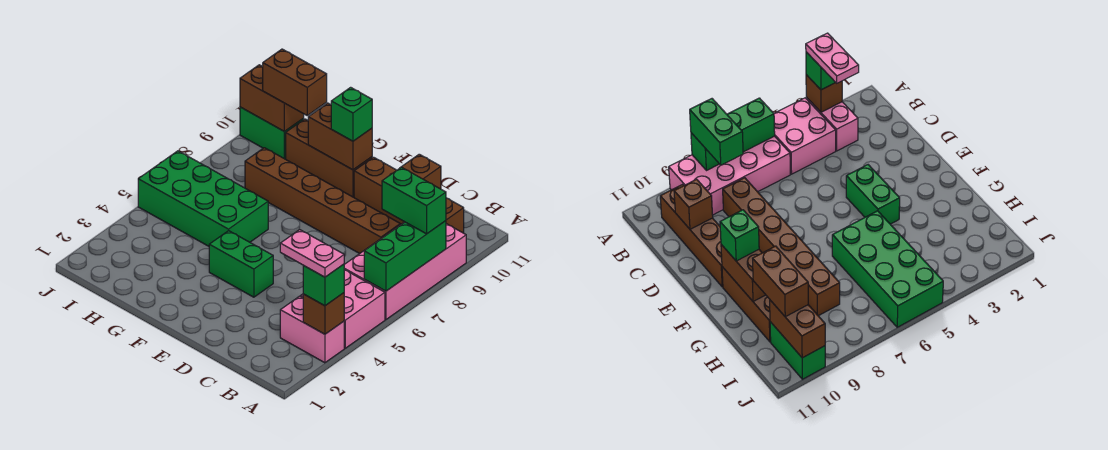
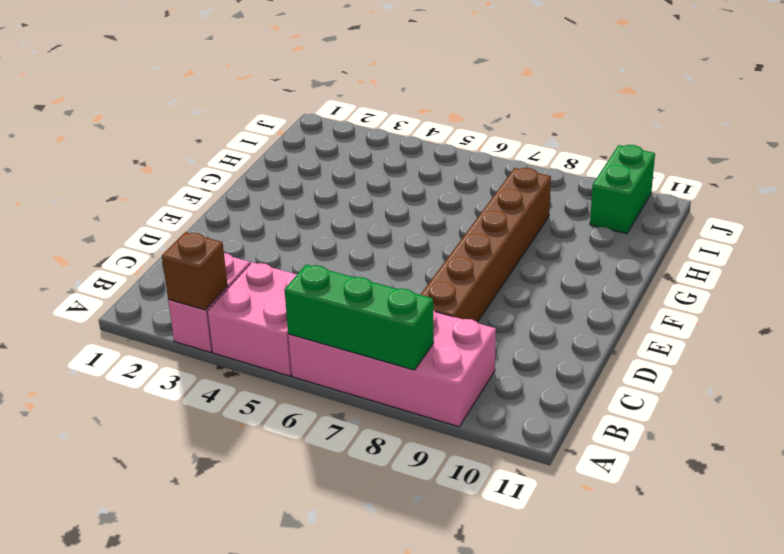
none -> brown 1x4 brick [354,157,464,233]
none -> green 1x2 brick [209,231,273,297]
none -> brown 1x3 brick [286,119,372,197]

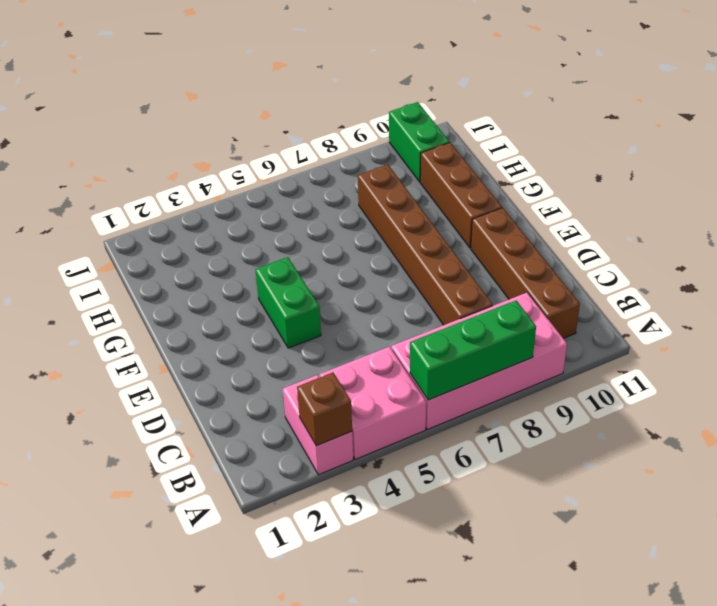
none -> green 2x4 brick [138,151,268,246]
none -> brown 1x1 brick [400,154,441,189]
none -> brown 1x2 brick [308,103,372,170]

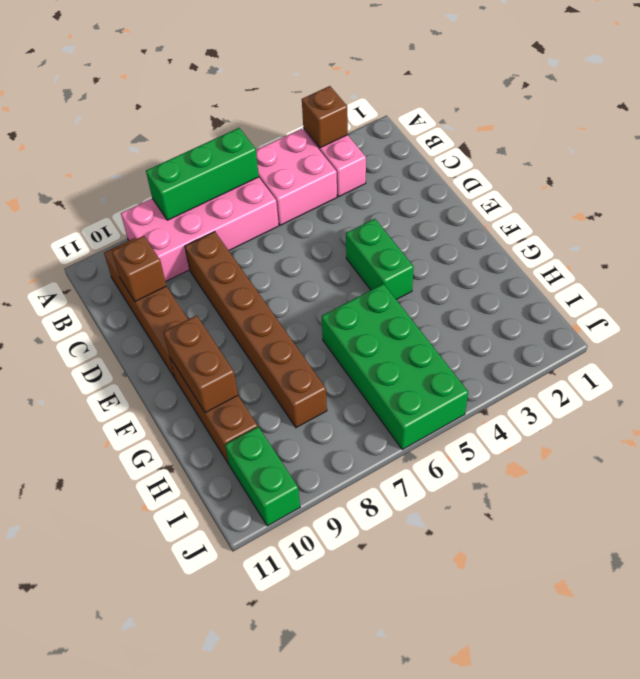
none -> brown 1x2 brick [240,65,304,132]
none -> green 1x1 brick [303,264,344,306]
none -> green 1x2 brick [382,167,446,234]

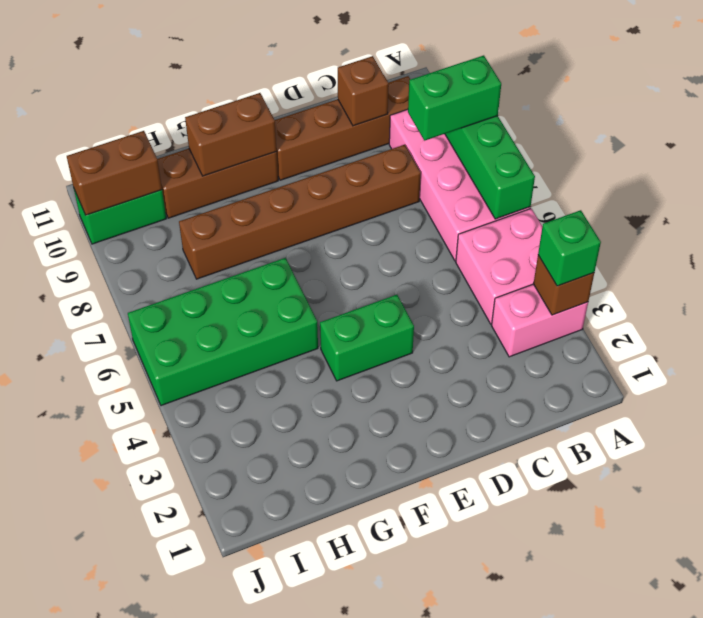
none -> green 1x1 brick [331,87,372,141]
none -> brown 1x2 brick [263,49,327,115]
none -> pink 1x2 plate [280,230,344,277]

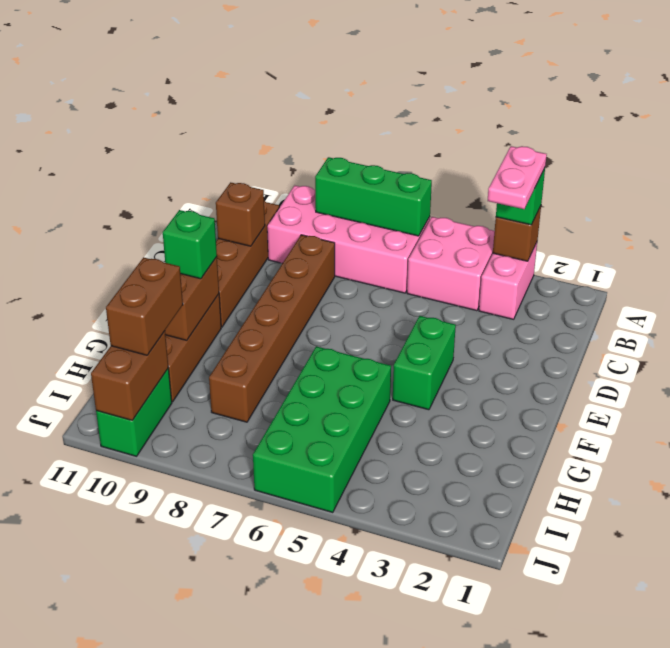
none -> green 1x2 brick [382,167,446,234]

